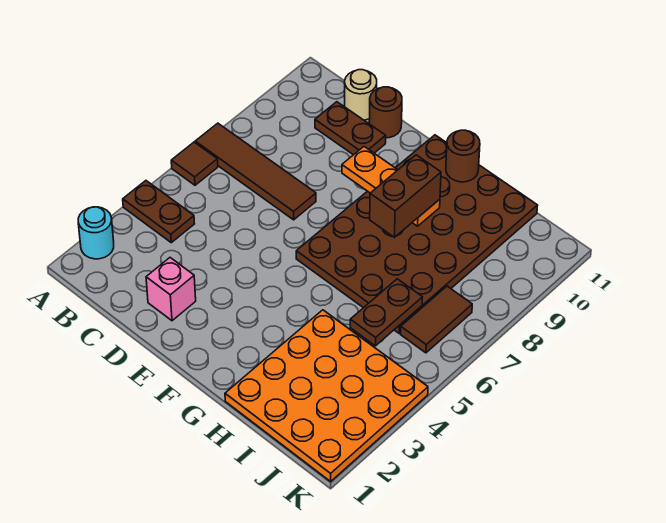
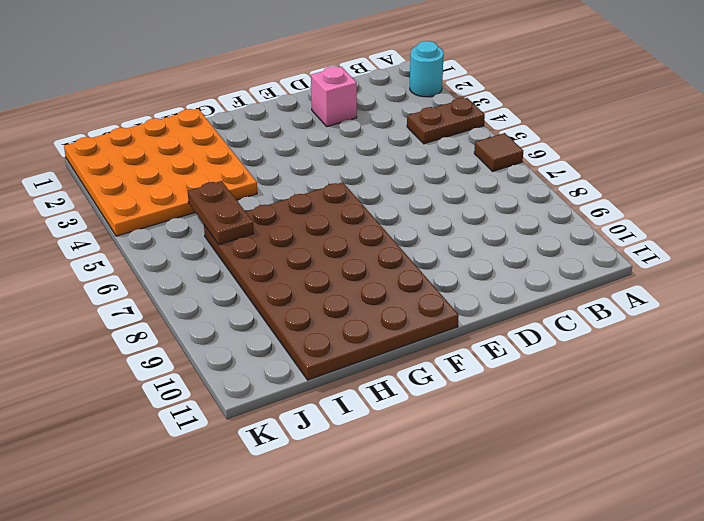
none -> brown 1x4 tile [195,123,316,220]
none -> brown 1x2 plate [315,102,386,155]
none -> tan 1x1 round brick [345,70,377,120]

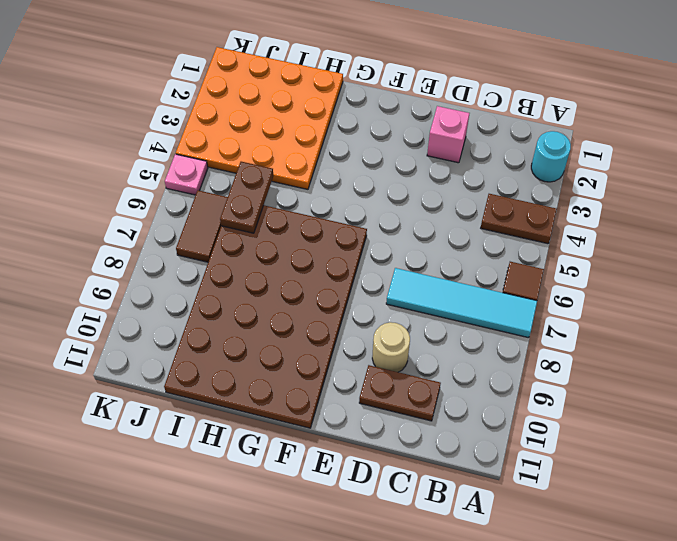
cyan 1x4 tile [386,268,537,338] -> brown 1x4 tile [195,123,316,220]
tan 1x1 round brick [372,322,410,372] -> tan 1x1 round brick moved to [345,70,377,120]
pink 1x1 plate [165,154,208,195] -> none
none -> brown 1x1 round brick [369,87,402,138]
none -> orange 1x3 plate [342,147,440,226]
none -> brown 1x1 round brick [446,130,480,182]

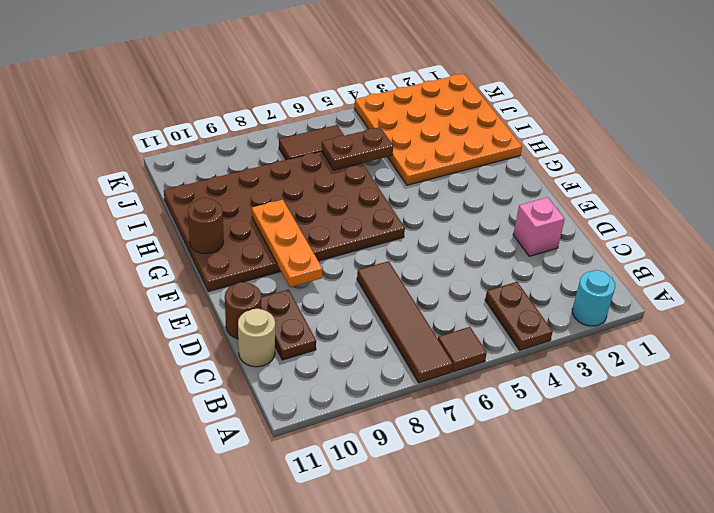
none -> brown 1x2 brick [370,155,441,237]

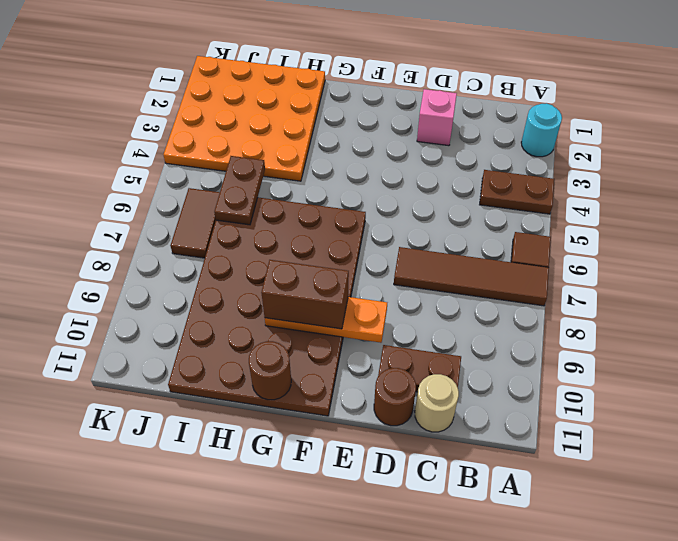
brown 1x2 brick [261,260,349,329] -> brown 1x2 brick turned to [370,155,441,237]

